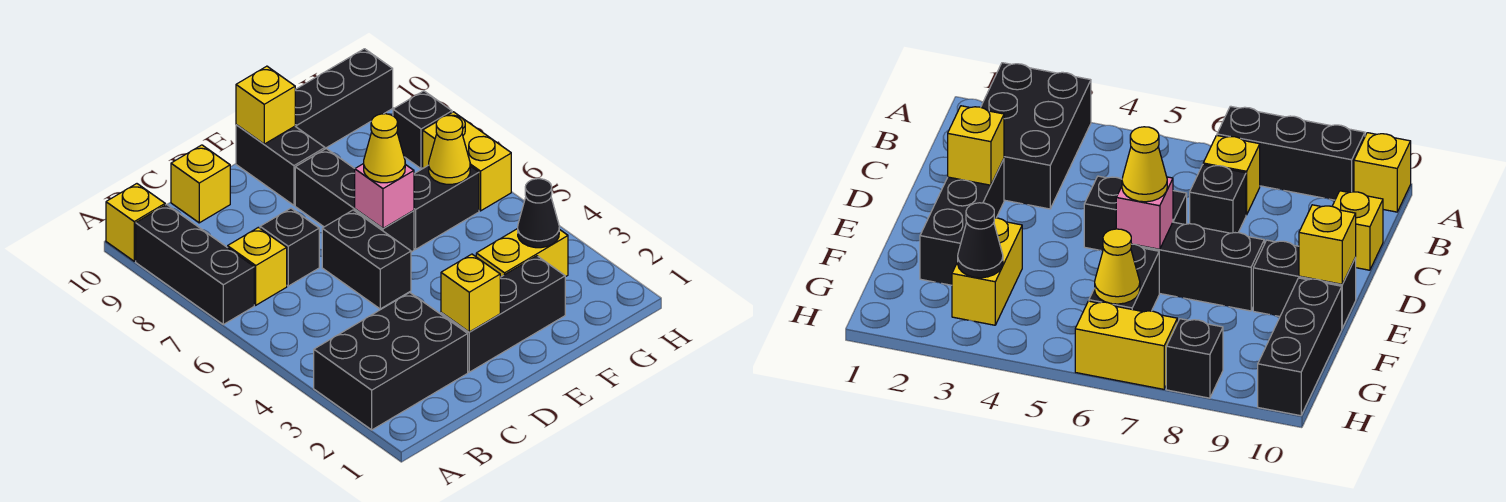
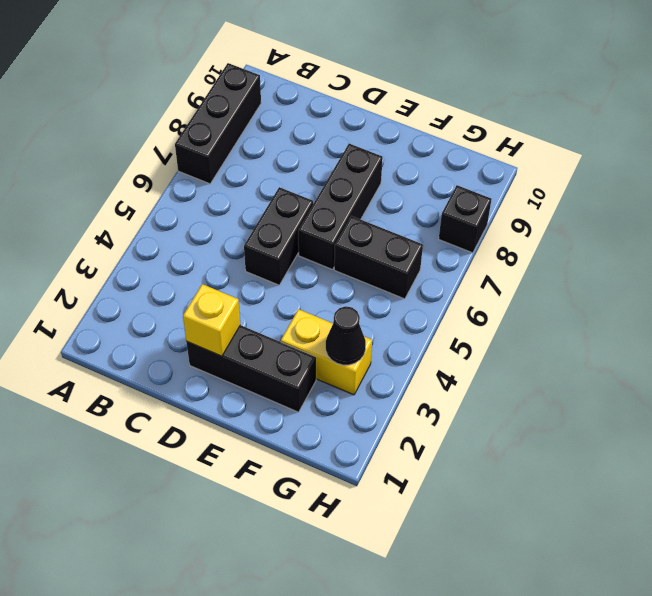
none -> black 2x3 brick [314,293,468,430]
none -> yellow 1x1 brick [106,184,165,261]
none -> yellow 1x1 brick [228,227,287,305]

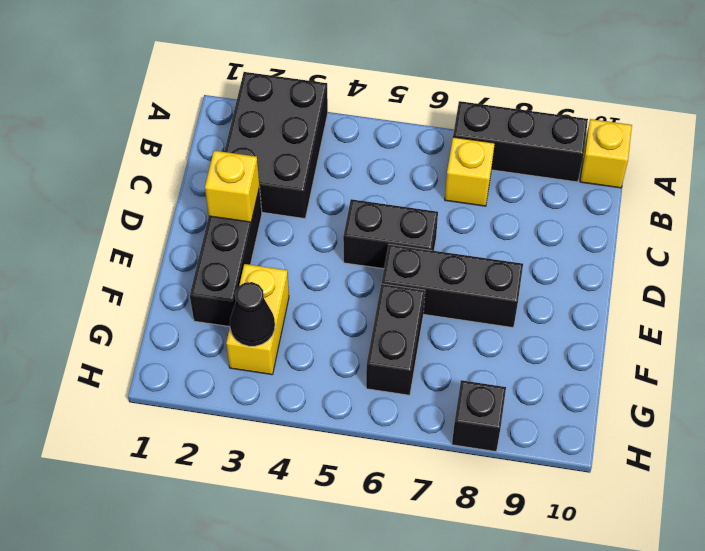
none -> black 1x1 brick [260,208,319,286]
none -> yellow 1x1 brick [171,145,230,223]
none -> black 1x2 brick [236,125,325,205]

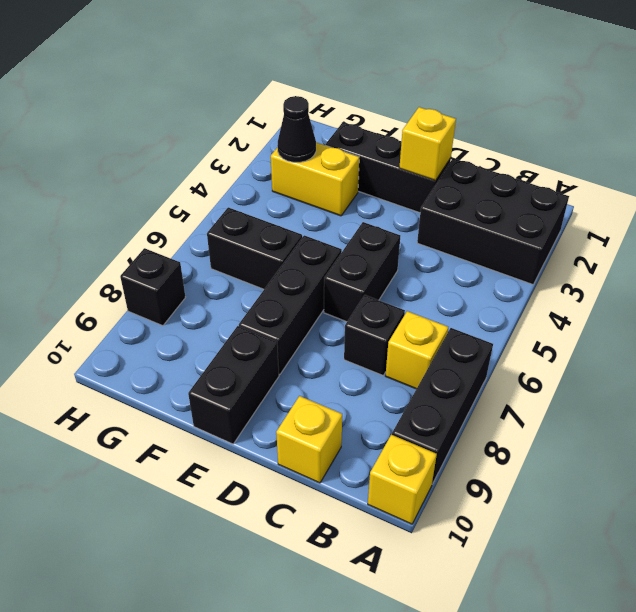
none -> black 1x3 brick [295,49,393,148]
none -> yellow 1x2 brick [423,112,511,211]
none -> pink 1x1 brick [355,164,414,228]

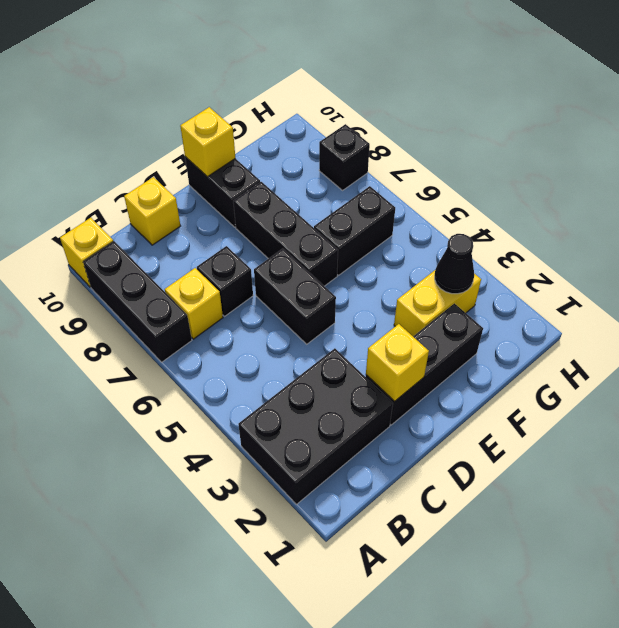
none -> black 1x3 brick [295,49,393,148]
none -> yellow 1x2 brick [423,112,511,211]
none -> pink 1x1 brick [355,164,414,228]

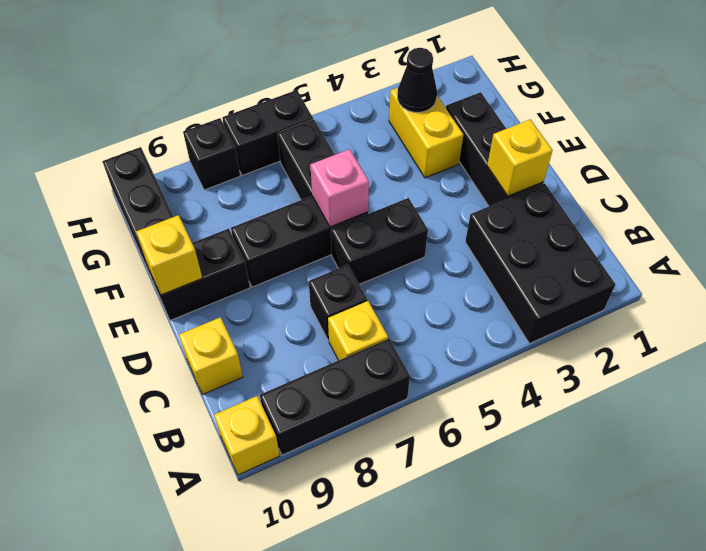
black 1x2 brick [222,90,313,176] -> yellow 1x2 brick [423,112,511,211]
none -> yellow 1x1 cone [429,116,470,184]
none -> yellow 1x1 cone [364,114,405,183]

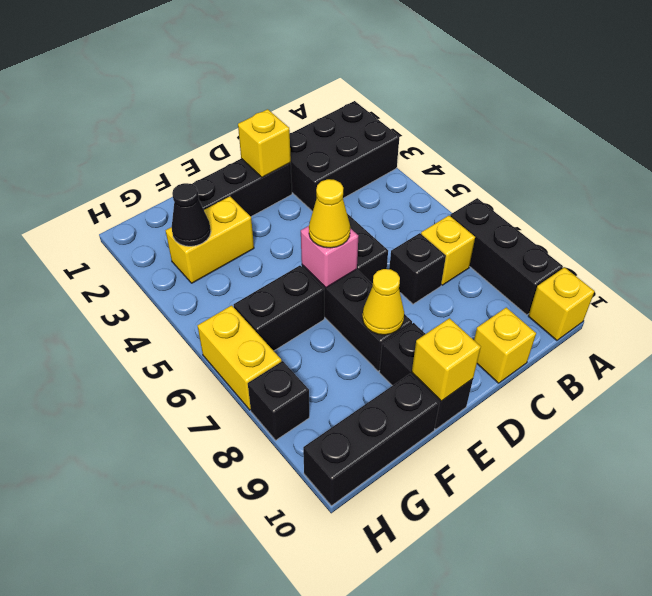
yellow 1x1 cone [362,269,404,335] -> yellow 1x1 cone moved to [429,116,470,184]

